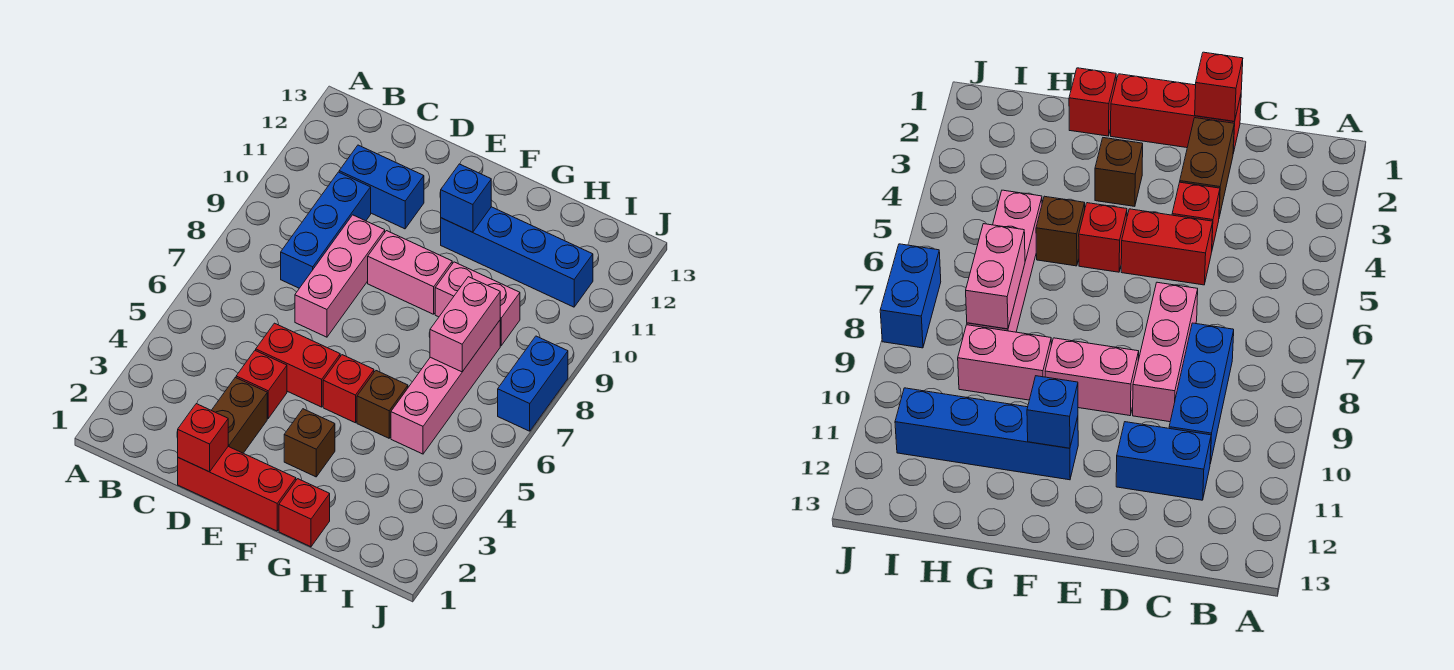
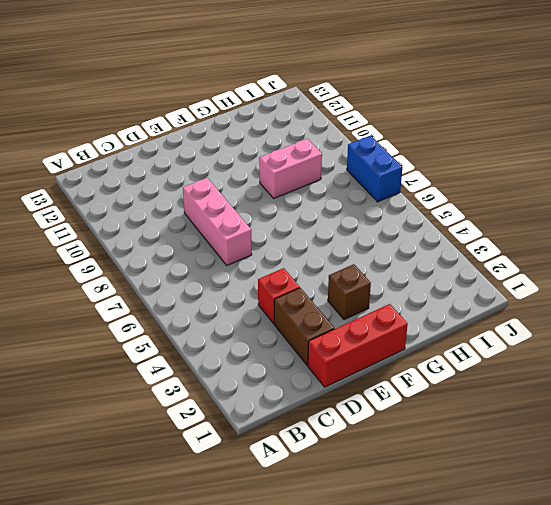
none -> blue 1x3 brick [281,172,371,288]
none -> blue 1x2 brick [339,145,424,229]
none -> red 1x2 brick [256,323,340,407]

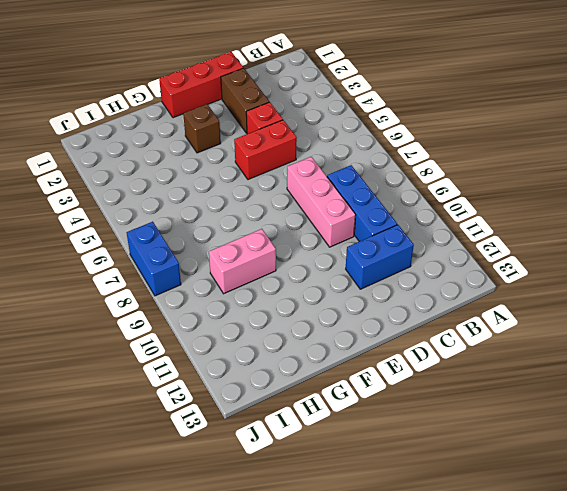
none -> pink 1x2 brick [368,231,452,314]
none -> red 1x1 brick [323,355,374,423]
none -> blue 1x4 brick [441,207,593,307]

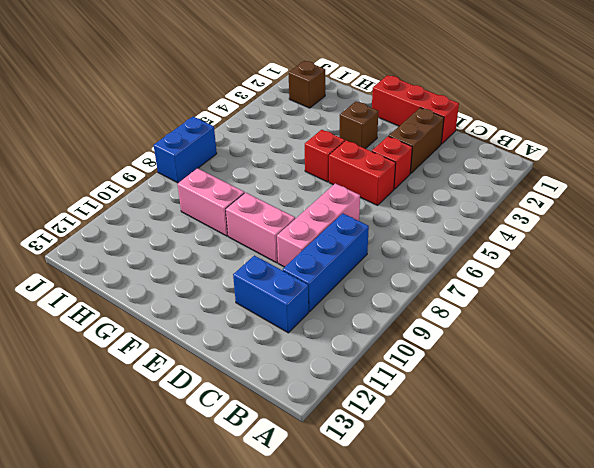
brown 1x1 brick [289,61,325,108] -> brown 1x1 brick moved to [357,371,408,438]
none -> blue 1x4 brick [441,207,593,307]
none -> red 1x1 brick [279,479,330,547]
none -> pink 1x4 brick [391,321,500,454]

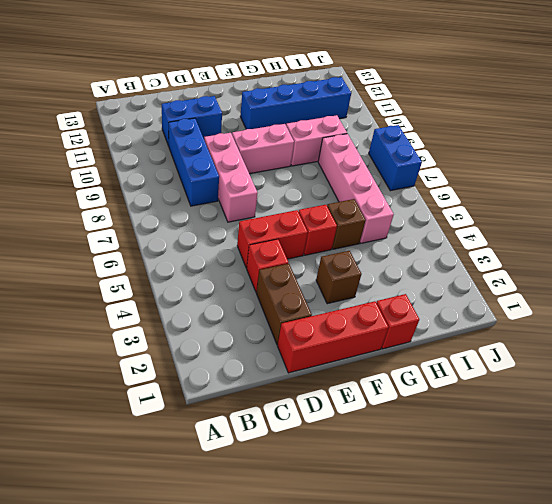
none -> red 1x1 brick [178,404,228,472]
none -> blue 1x1 brick [441,164,491,232]
none -> pink 1x2 brick [430,277,500,372]

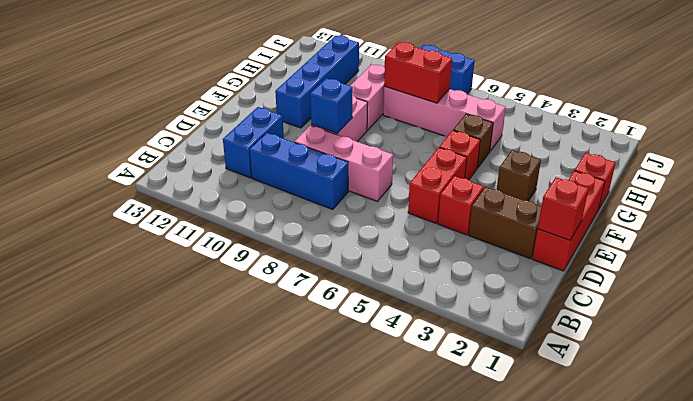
blue 1x1 brick [310,78,353,133] -> blue 1x1 brick moved to [441,164,491,232]
red 1x2 brick [384,42,452,103] -> pink 1x2 brick [430,277,500,372]

